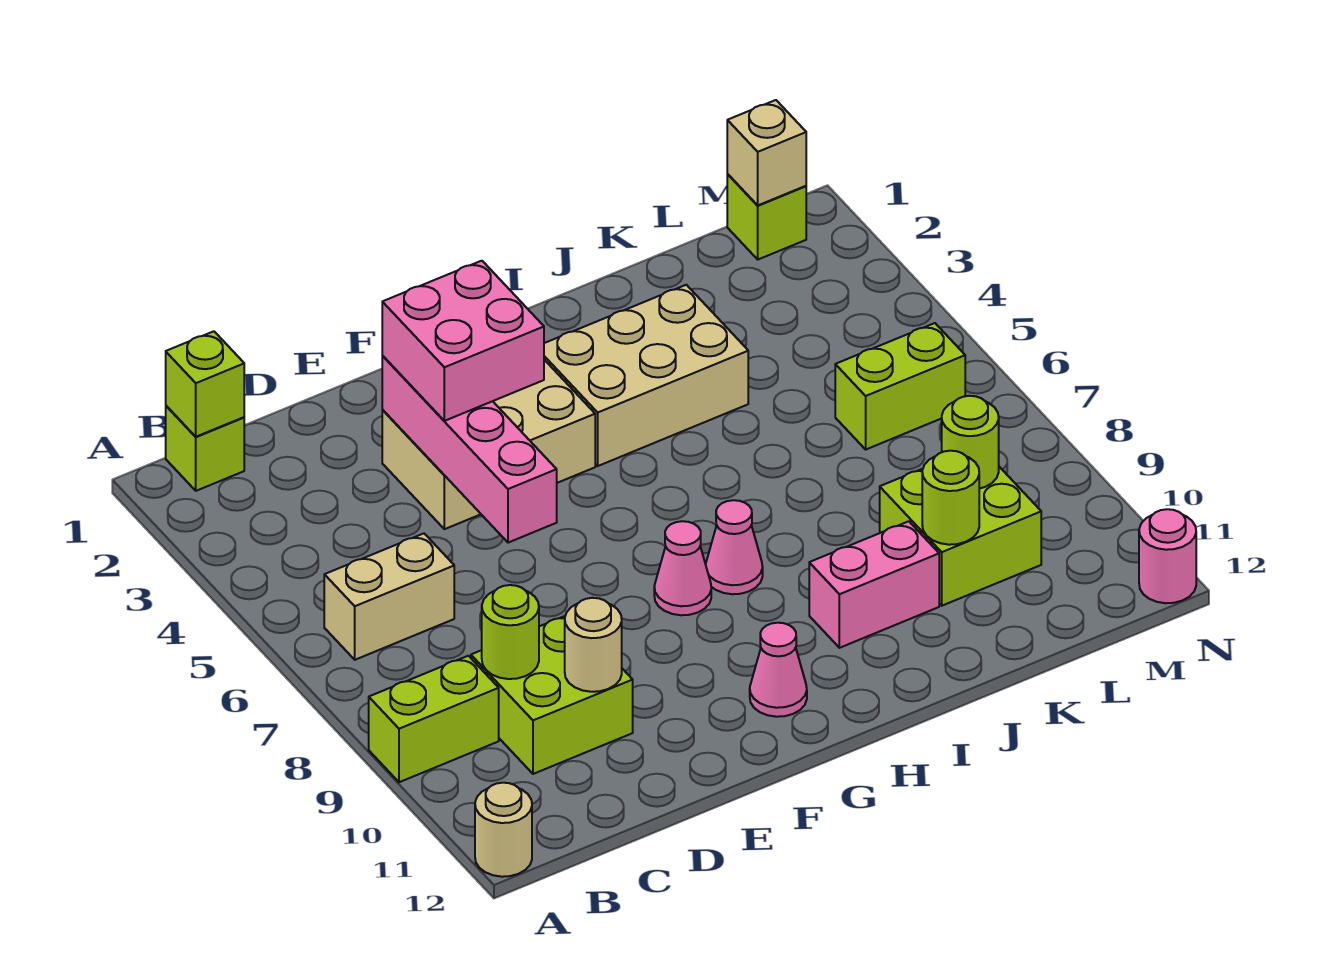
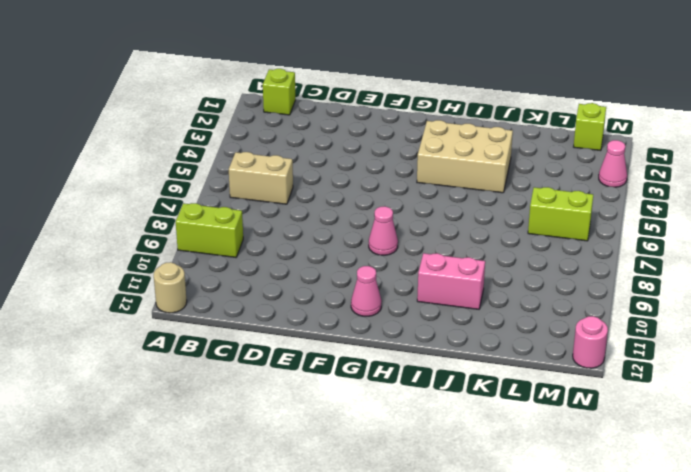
pink 1x1 cone [599,140,627,187] -> pink 1x1 cone moved to [706,500,763,594]
none -> lime 2x2 brick [471,616,633,774]
none -> tan 2x3 brick [382,360,595,529]
none -> lime 2x2 brick [880,467,1041,606]

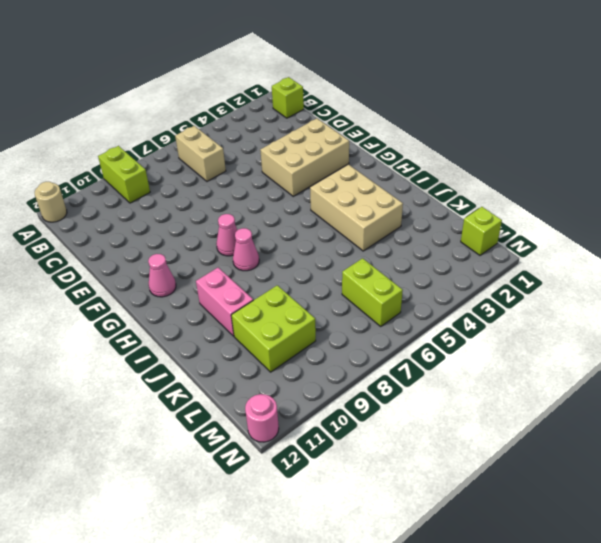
tan 2x3 brick [260,118,349,196] -> tan 2x3 brick turned to [382,360,595,529]
none -> lime 2x2 brick [471,616,633,774]
none -> lime 1x1 brick [166,331,244,437]
none -> lime 1x1 round brick [482,585,539,679]

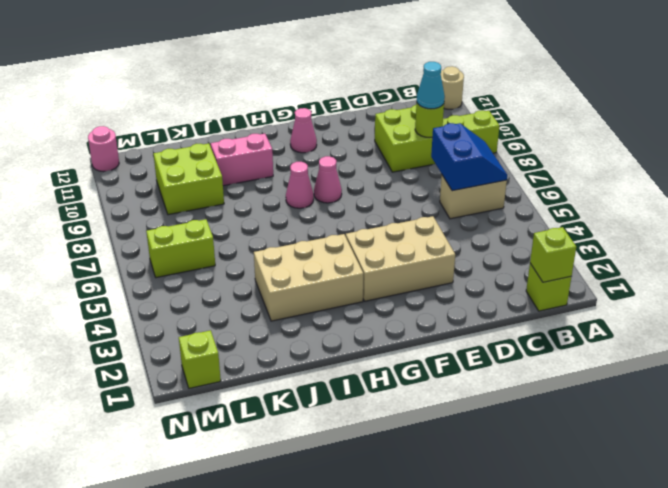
blue 2x2 slope [431,123,507,191] -> none
cyan 1x1 cone [417,62,445,109] -> none
none -> tan 1x1 round brick [565,598,622,692]
none -> pink 1x4 brick [382,356,557,543]
none -> lime 1x1 round brick [922,451,979,545]

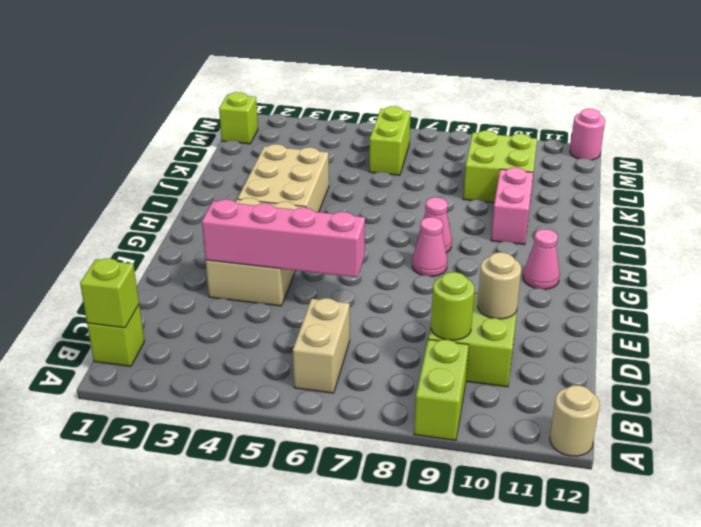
none -> lime 1x1 round brick [922,451,979,545]
none -> lime 1x1 round brick [942,396,999,489]
none -> tan 1x1 brick [727,100,806,205]

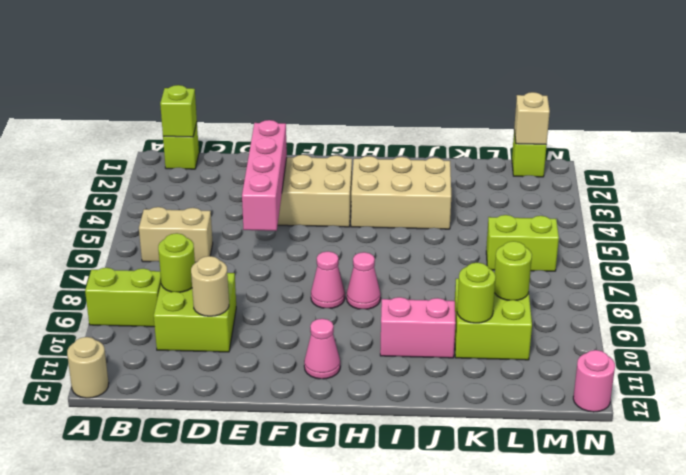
none -> pink 2x2 brick [382,261,544,421]

